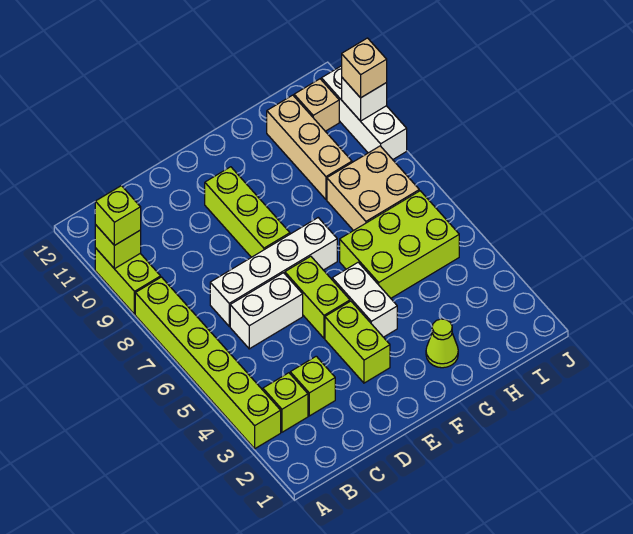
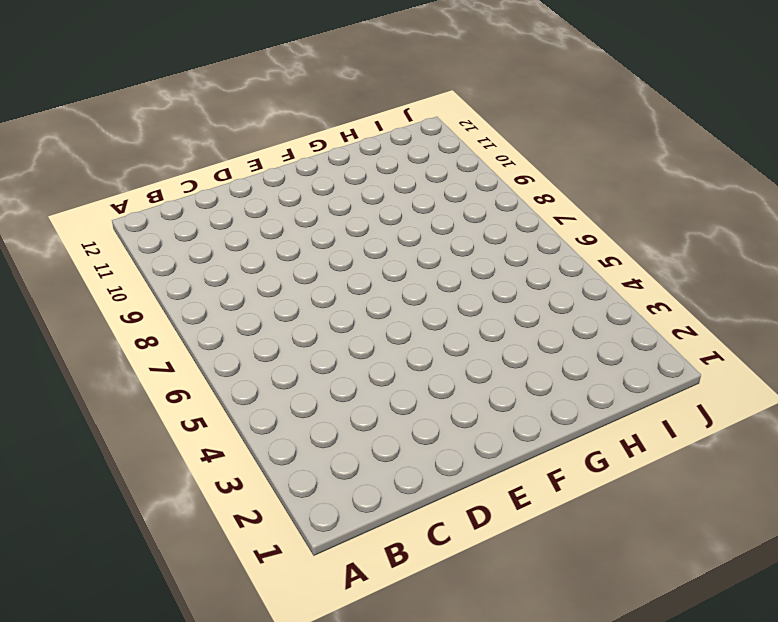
none -> lime 1x6 brick [135,277,281,449]
none -> lime 1x2 brick [95,248,161,314]
none -> lime 1x1 brick [263,373,308,432]

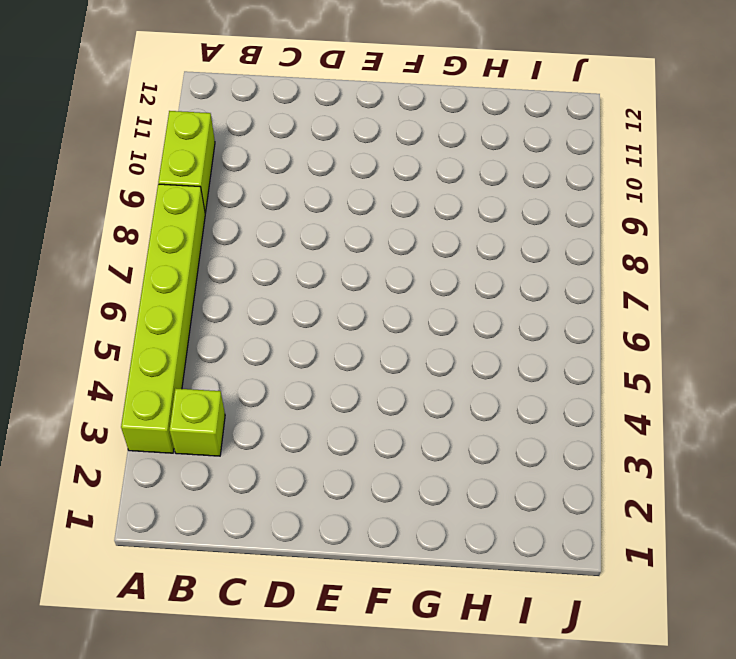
none -> lime 1x1 brick [290,356,335,416]
none -> white 1x2 brick [230,273,303,349]
none -> white 1x4 brick [210,218,337,326]

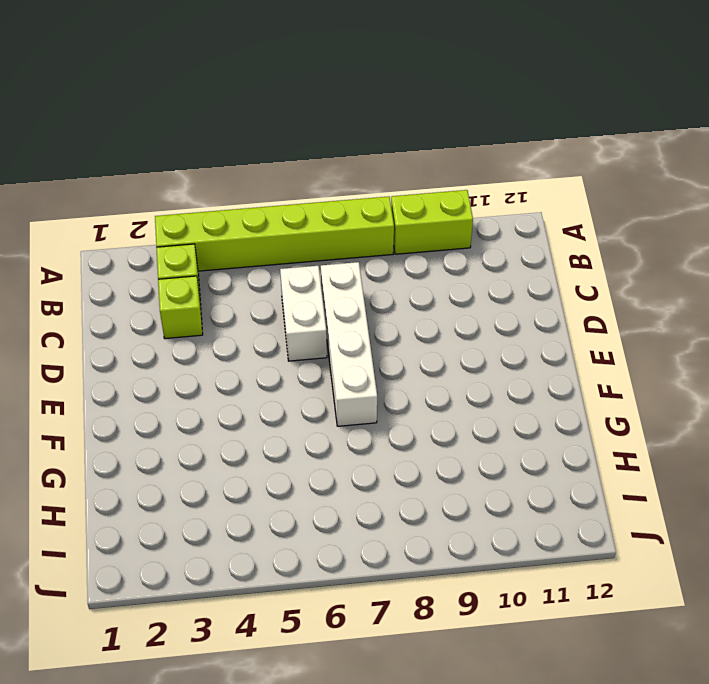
none -> lime 1x2 brick [325,301,390,383]
none -> lime 1x2 brick [285,256,350,338]
none -> lime 1x3 brick [205,167,290,257]

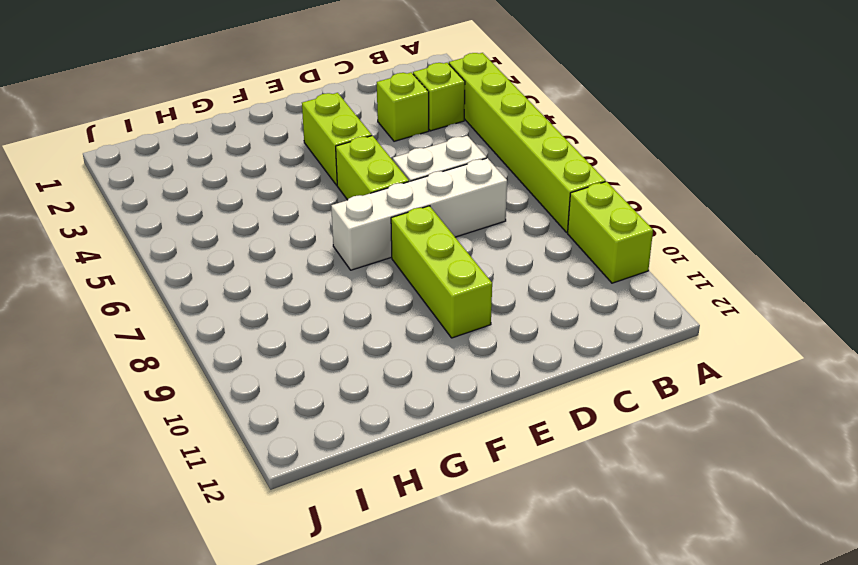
none -> white 1x2 brick [332,262,397,337]
none -> lime 1x1 cone [426,319,458,368]
none -> lime 2x3 brick [340,191,459,298]

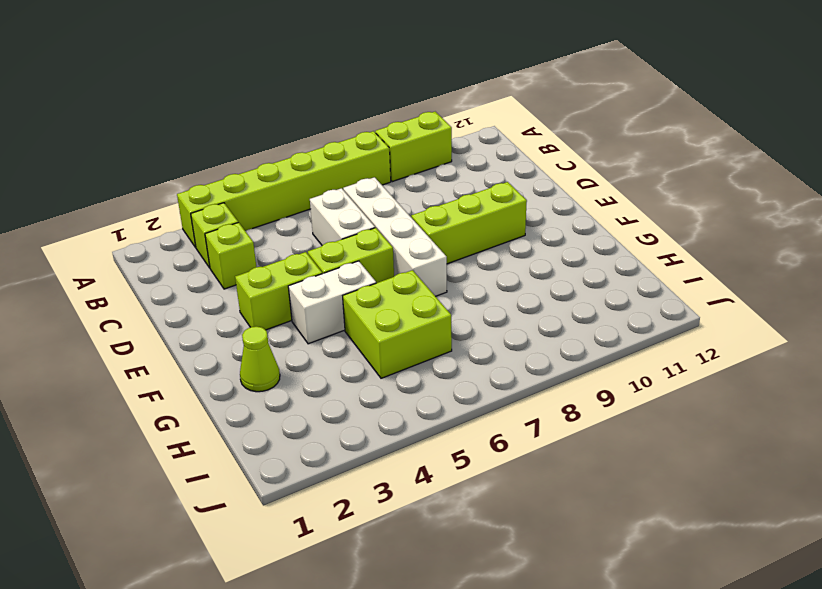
lime 2x2 brick [343,270,452,378] -> lime 2x3 brick [340,191,459,298]
none -> tan 2x2 brick [327,146,419,231]
none -> tan 1x3 brick [267,95,352,199]
none -> tan 1x1 brick [294,79,339,131]

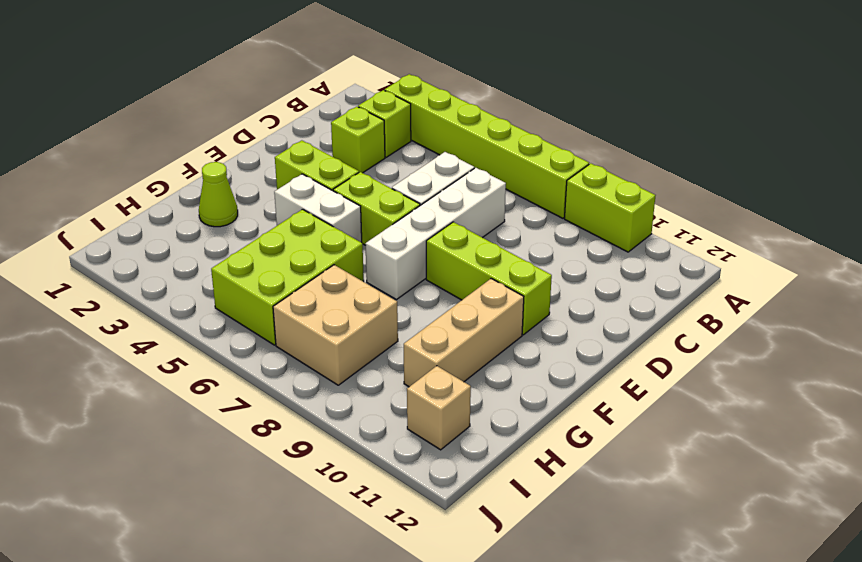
tan 1x3 brick [404,279,524,387] -> tan 1x3 brick turned to [267,95,352,199]
none -> white 1x3 brick [321,66,407,159]
none -> lime 1x1 brick [95,225,141,269]
none -> white 1x1 brick [342,78,387,121]

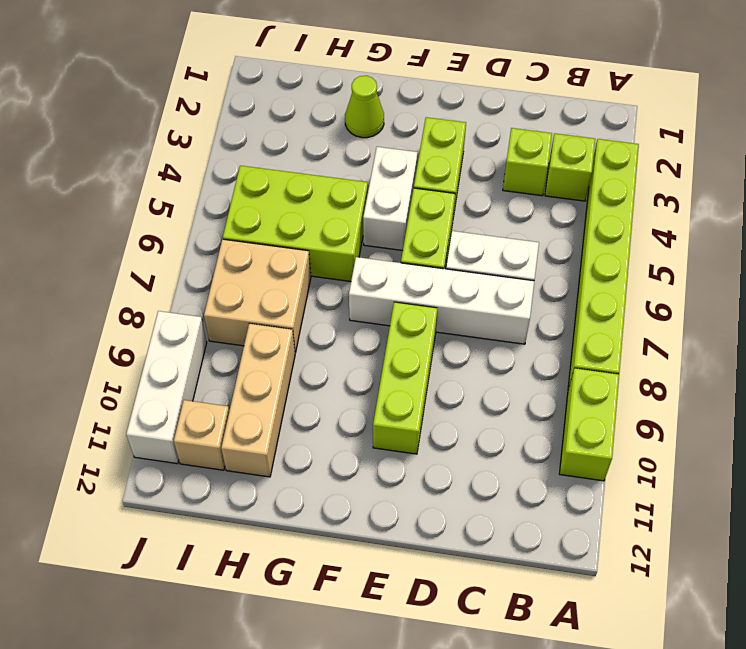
none -> lime 1x1 brick [95,225,141,269]
none -> white 1x1 brick [342,78,387,121]
none -> lime 1x1 brick [95,186,141,246]

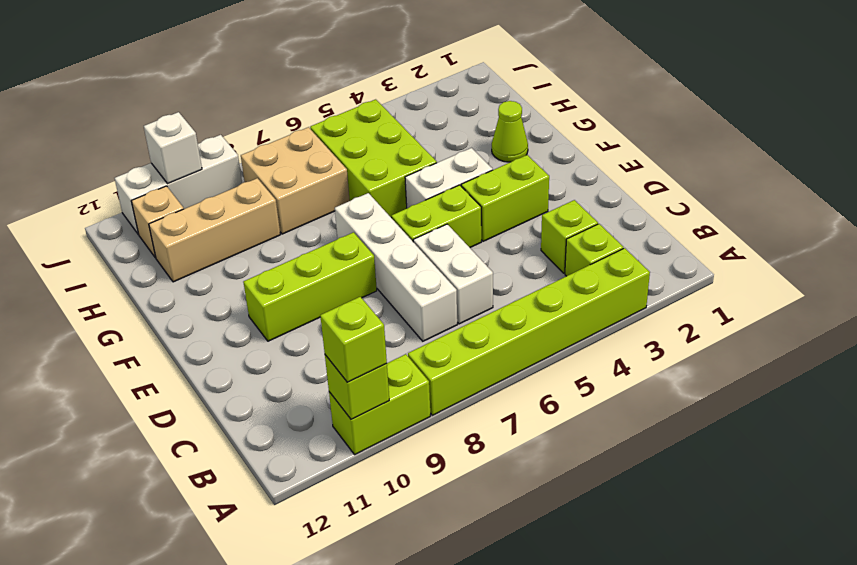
none -> tan 1x1 brick [342,38,387,98]

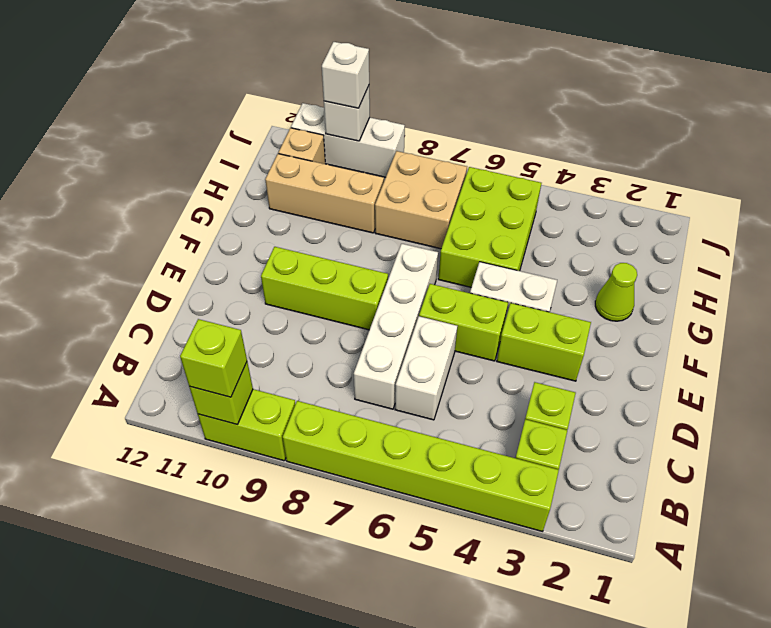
white 1x1 brick [322,42,369,108] -> tan 1x1 brick [342,38,387,98]

